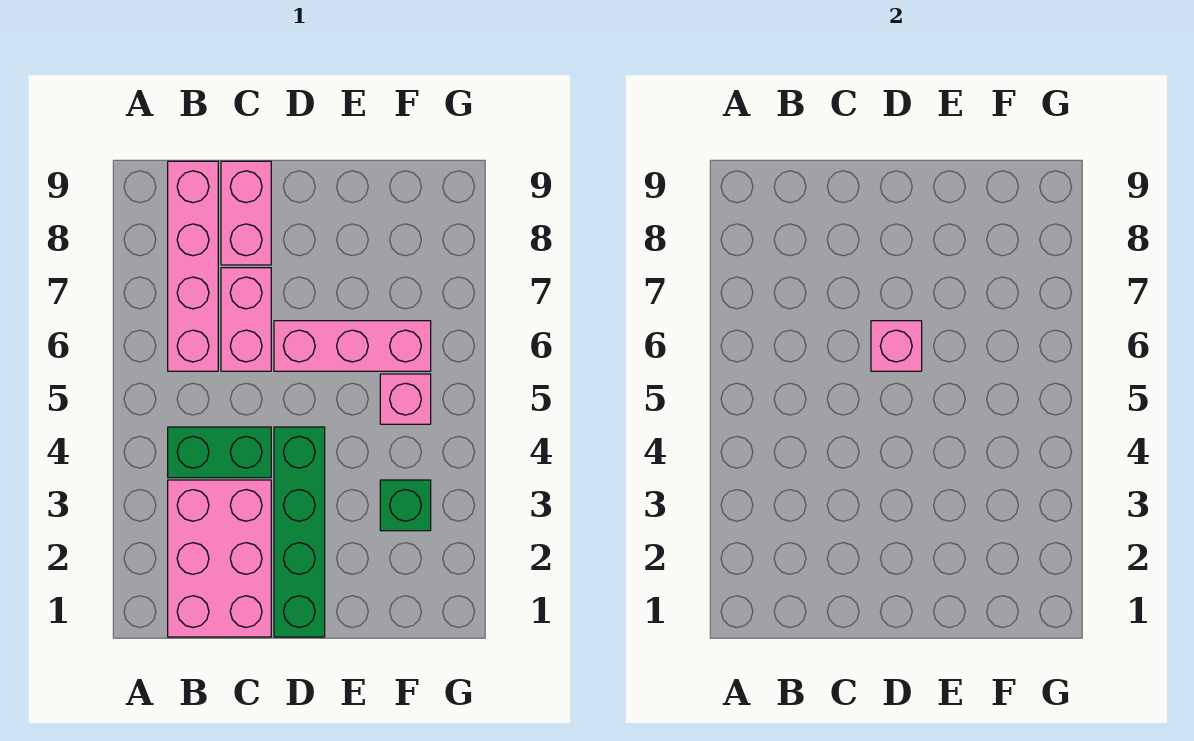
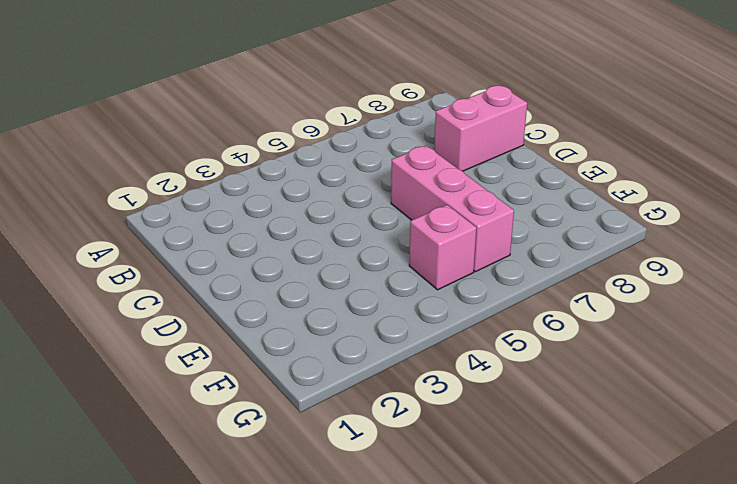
none -> pink 2x3 brick [168,480,271,637]
none -> green 1x2 brick [168,427,271,478]

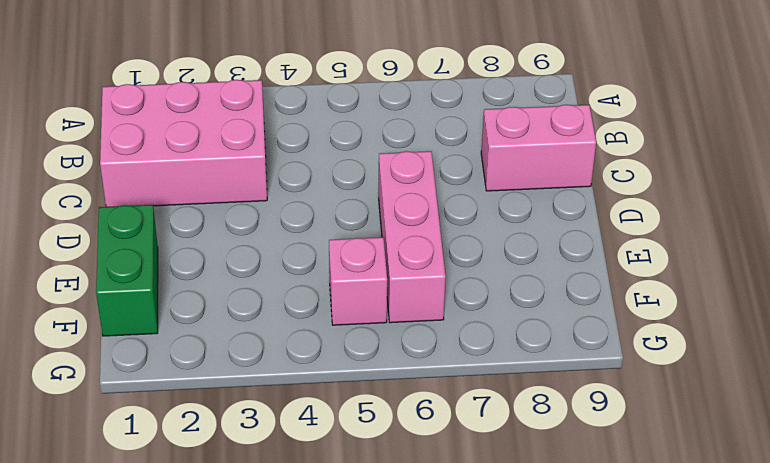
green 1x2 brick [96,205,158,336] -> green 1x2 brick moved to [168,427,271,478]
none -> pink 1x4 brick [168,161,218,371]
none -> pink 1x2 brick [221,268,271,371]

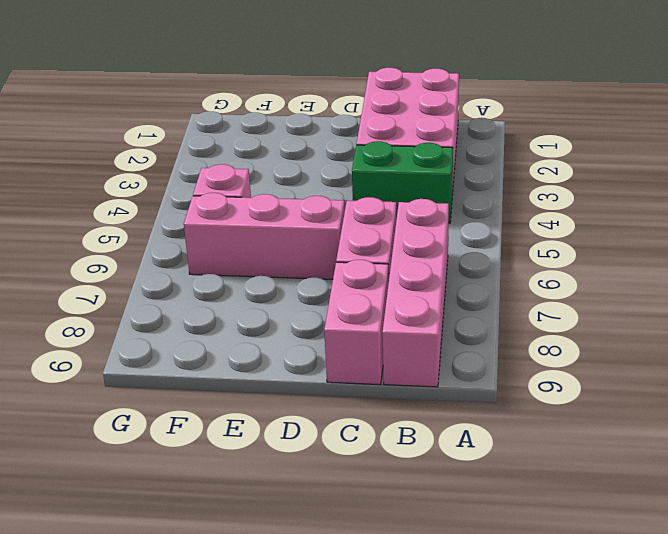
none -> green 1x4 brick [274,427,325,637]
none -> green 1x1 brick [380,480,431,531]

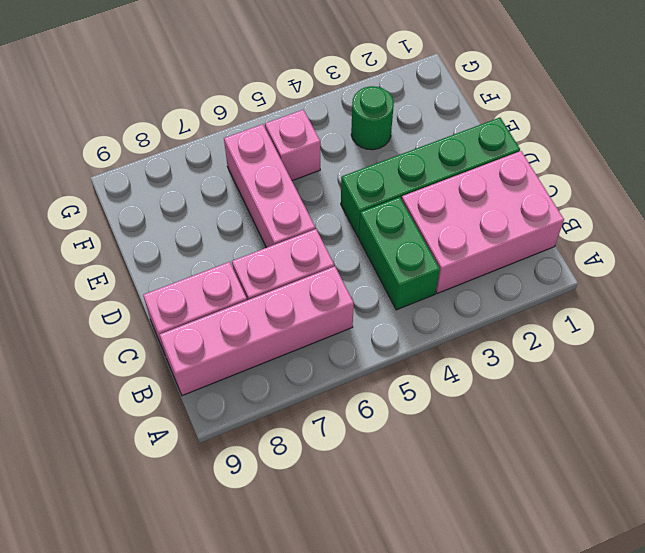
green 1x1 round brick [351,86,394,150] -> green 1x1 brick [380,480,431,531]
none -> pink 1x1 brick [871,321,922,371]

